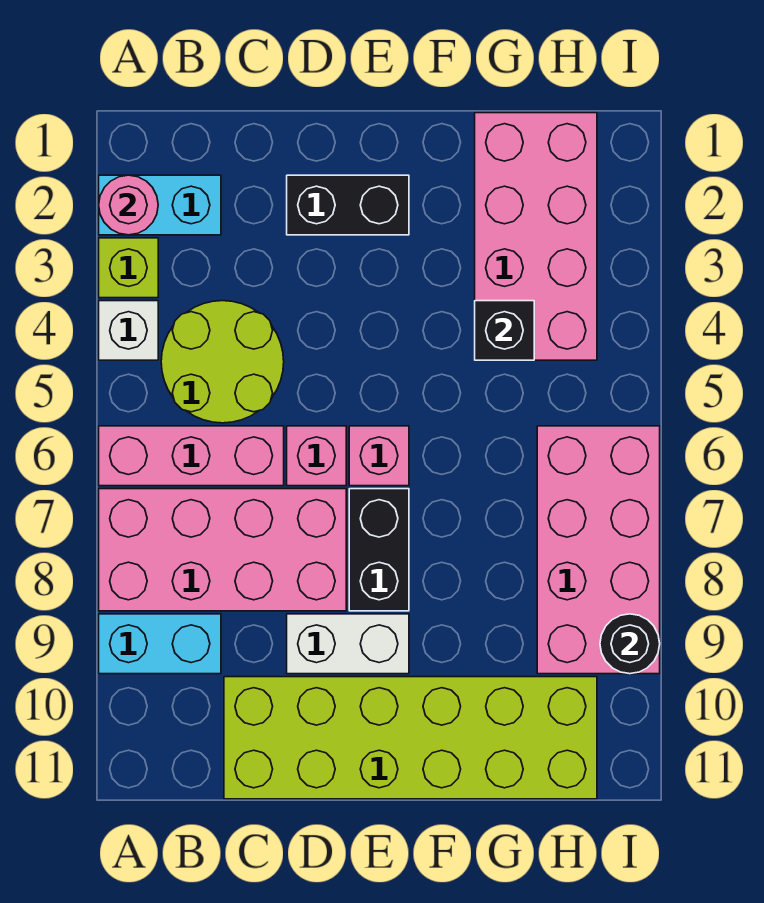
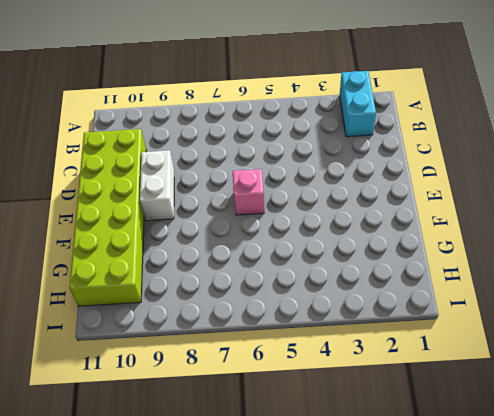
none -> lime 1x1 brick [99,238,158,298]
none -> white 1x1 brick [99,301,158,360]
none -> pink 1x3 brick [99,426,284,486]

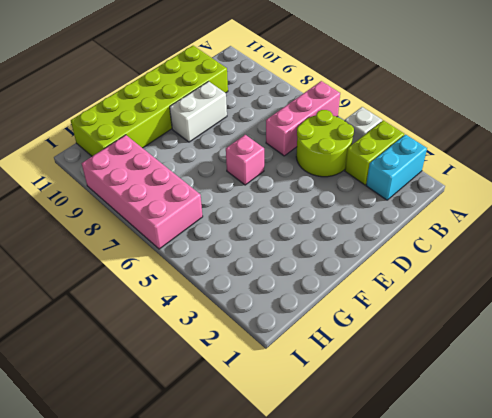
lime 1x2 brick [345,120,404,185] -> lime 1x1 brick [99,238,158,298]
none -> pink 2x4 brick [99,489,346,611]
none -> cyan 1x2 brick [99,614,221,674]
none -> black 1x2 brick [287,175,409,235]

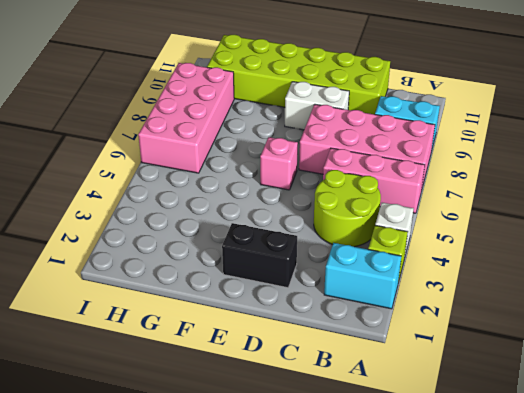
none -> pink 1x1 brick [287,426,346,486]
none -> black 1x2 brick [349,489,409,611]
none -> pink 2x4 brick [475,113,597,360]

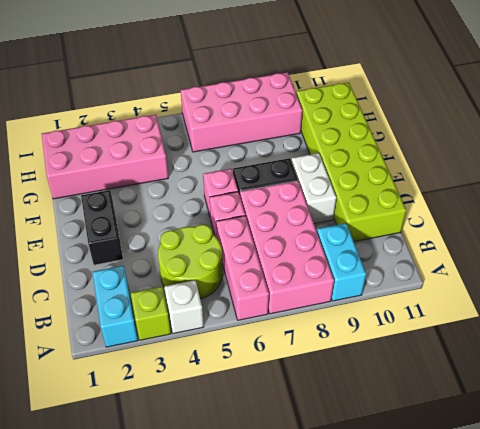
none -> pink 1x1 round brick [99,175,158,235]
none -> black 1x1 brick [475,301,534,360]
none -> black 1x1 round brick [600,614,660,674]

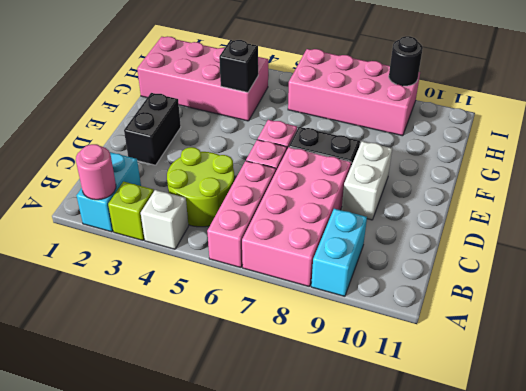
none -> lime 2x6 brick [224,677,597,799]

